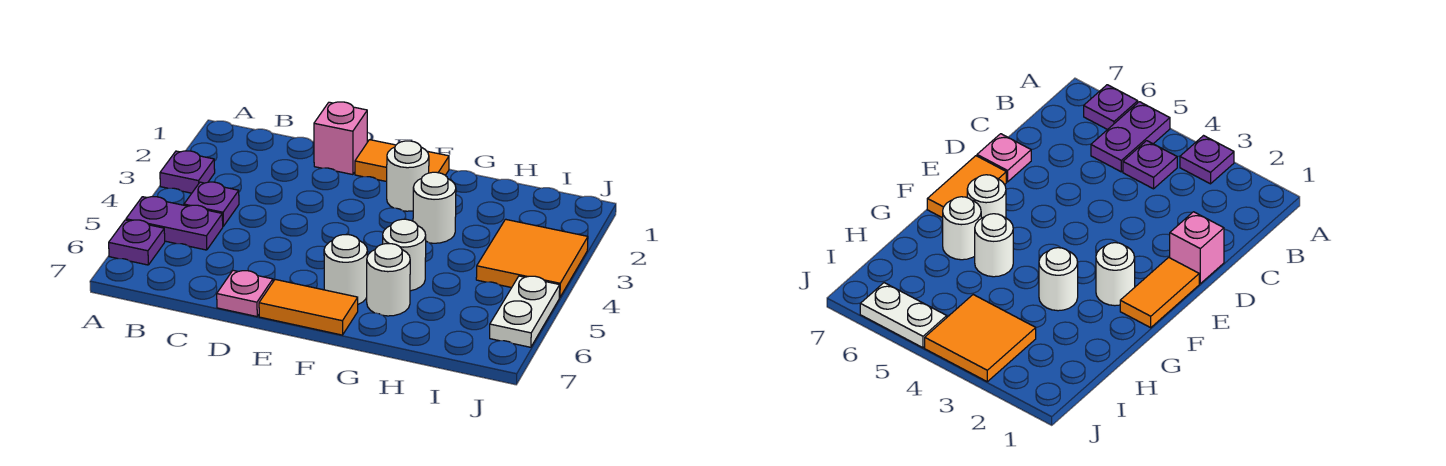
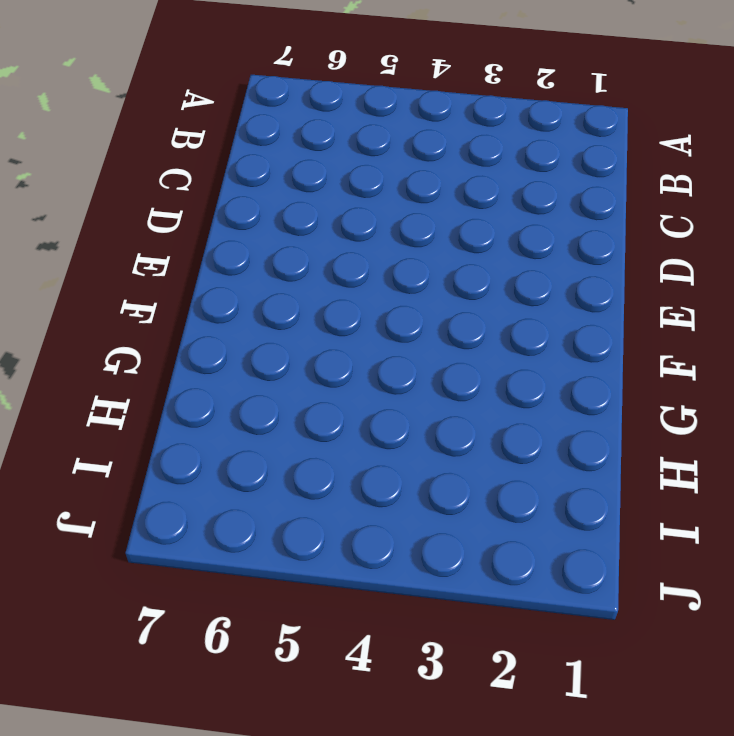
none -> purple 1x1 plate [160,151,215,193]
none -> purple 1x2 plate [126,197,223,250]
none -> purple 1x1 plate [109,220,165,265]

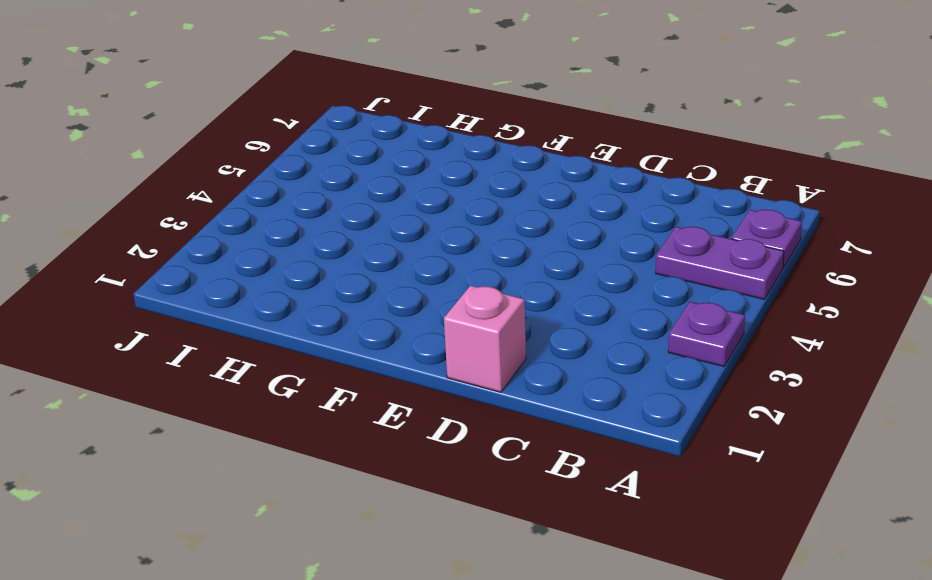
none -> purple 1x1 plate [184,182,239,226]
none -> pink 1x1 plate [217,270,273,317]
none -> orange 1x2 tile [355,140,449,182]

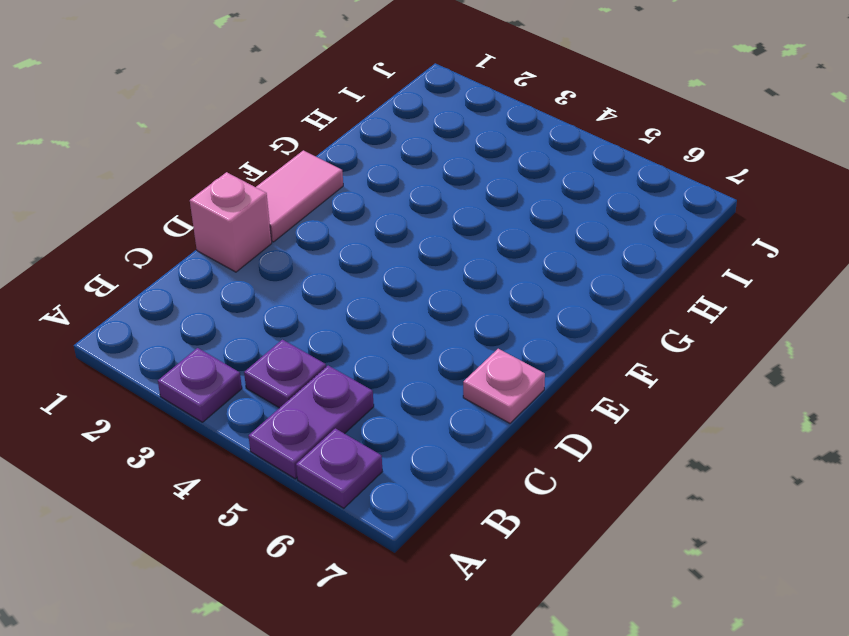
pink 1x2 tile [256,150,343,242] -> orange 1x2 tile [355,140,449,182]
none -> orange 1x2 tile [259,279,358,335]
none -> white 1x1 round brick [387,141,429,211]
none -> white 1x1 round brick [324,235,367,304]

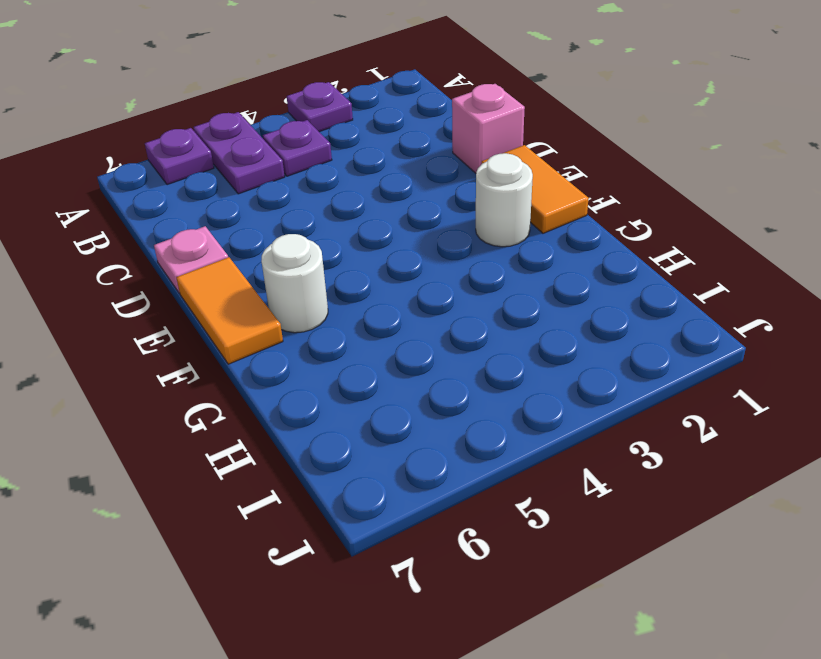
none -> white 1x1 round brick [413,172,456,243]
none -> white 1x1 round brick [383,219,426,291]
none -> white 1x1 round brick [367,244,410,316]

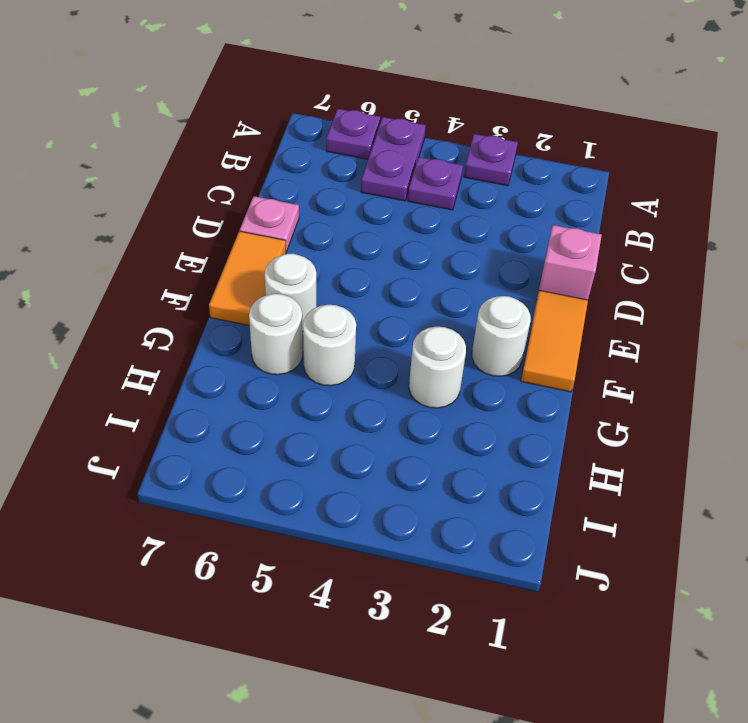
none -> orange 2x2 tile [476,219,588,298]
none -> white 1x2 plate [490,276,560,347]

